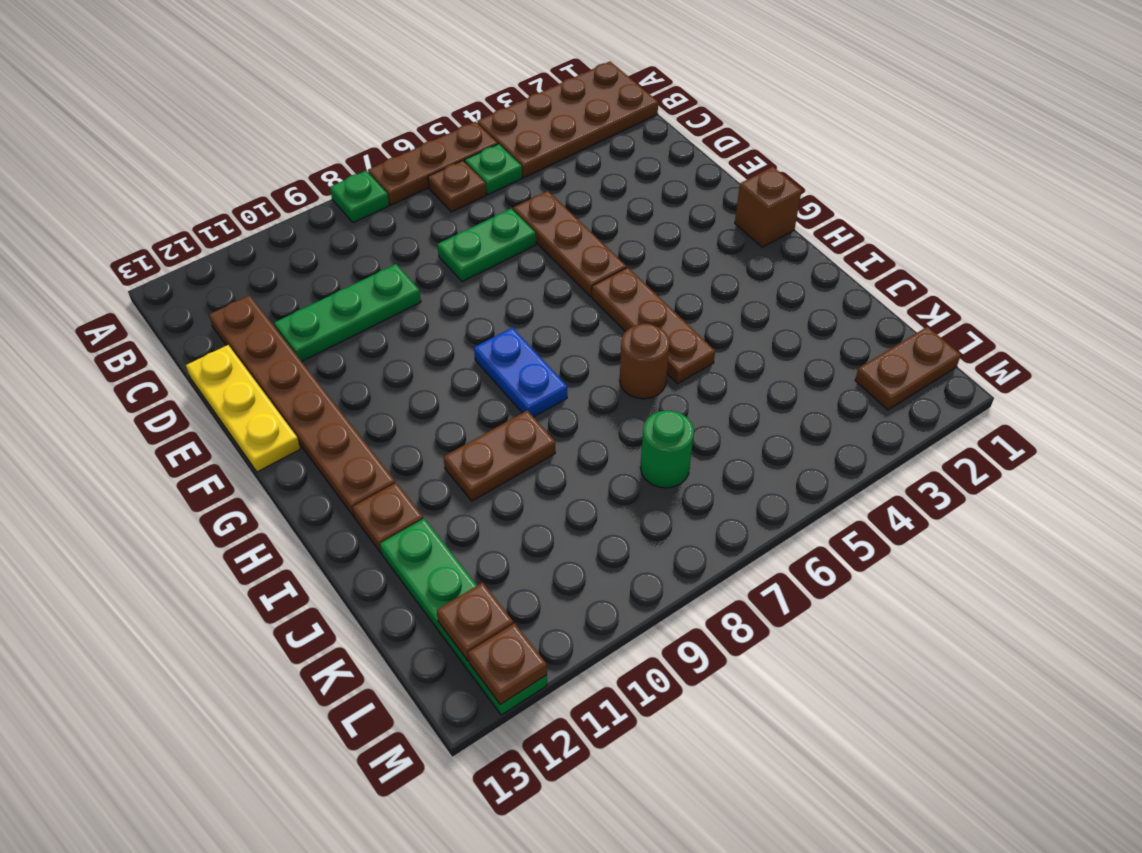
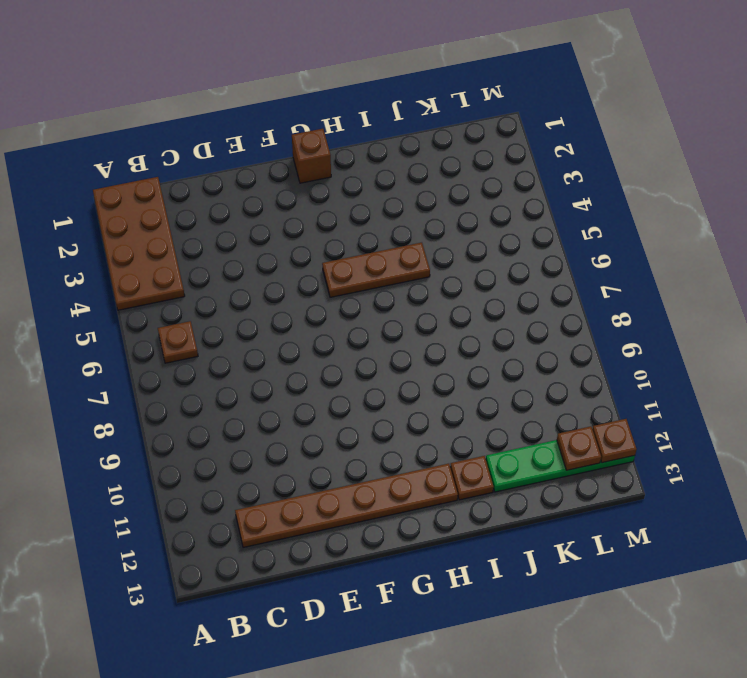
none -> brown 1x3 plate [368,122,498,205]
none -> green 1x1 plate [330,171,389,223]
none -> green 1x1 plate [465,144,522,195]

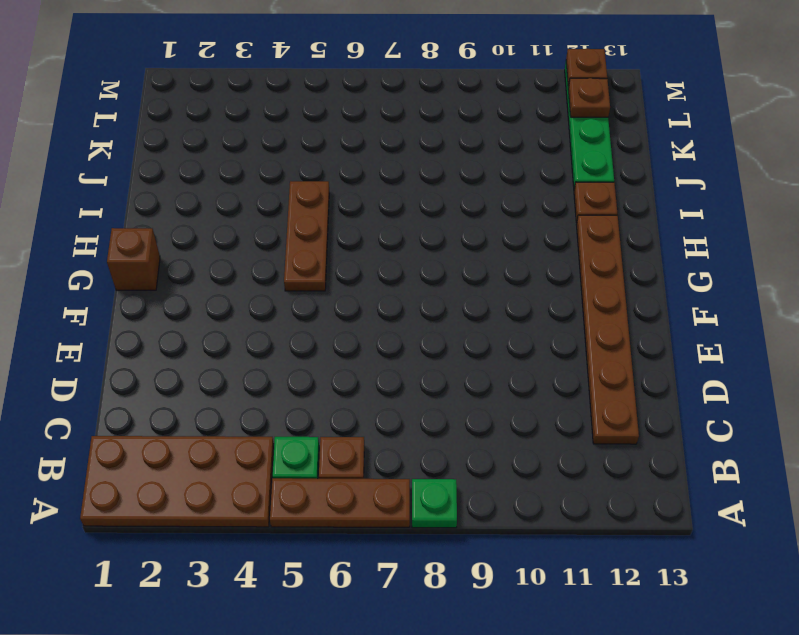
none -> brown 1x3 plate [513,191,626,297]
none -> green 1x2 plate [437,209,536,282]
none -> green 1x3 plate [274,264,421,361]

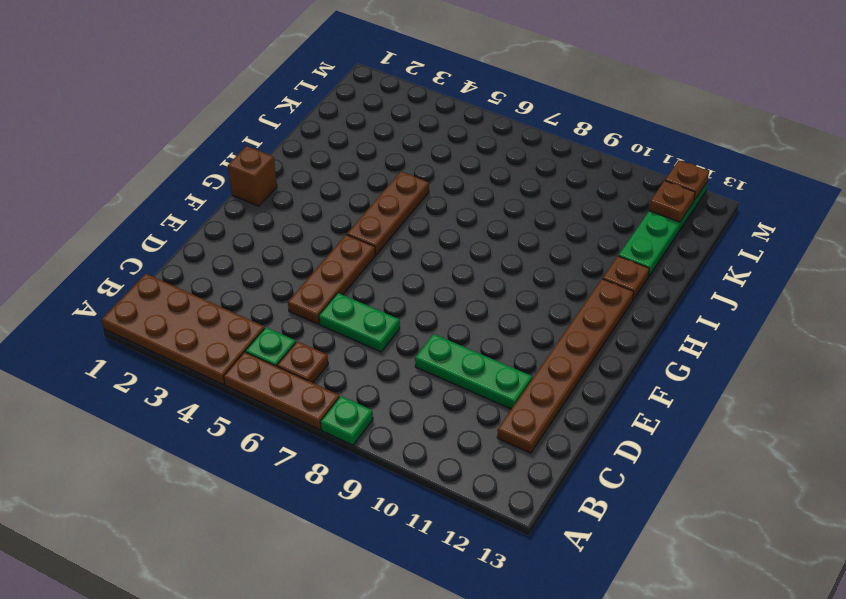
none -> yellow 1x3 plate [186,345,300,472]
none -> blue 1x2 plate [474,327,567,417]
none -> brown 1x1 round brick [620,324,670,399]

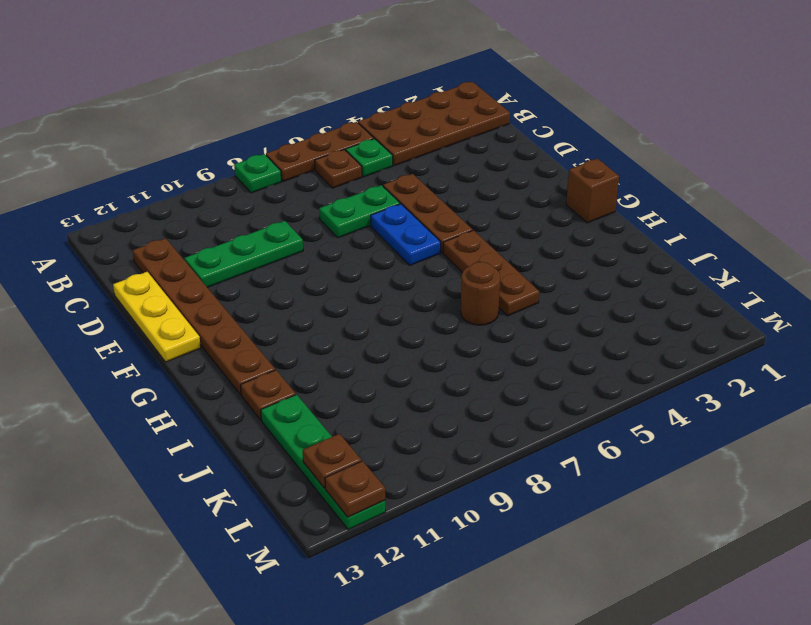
blue 1x2 plate [371,204,441,265] -> blue 1x2 plate moved to [474,327,567,417]
none -> brown 1x2 plate [443,411,555,501]
none -> green 1x1 round brick [640,410,694,488]
none -> brown 1x2 plate [855,327,961,410]

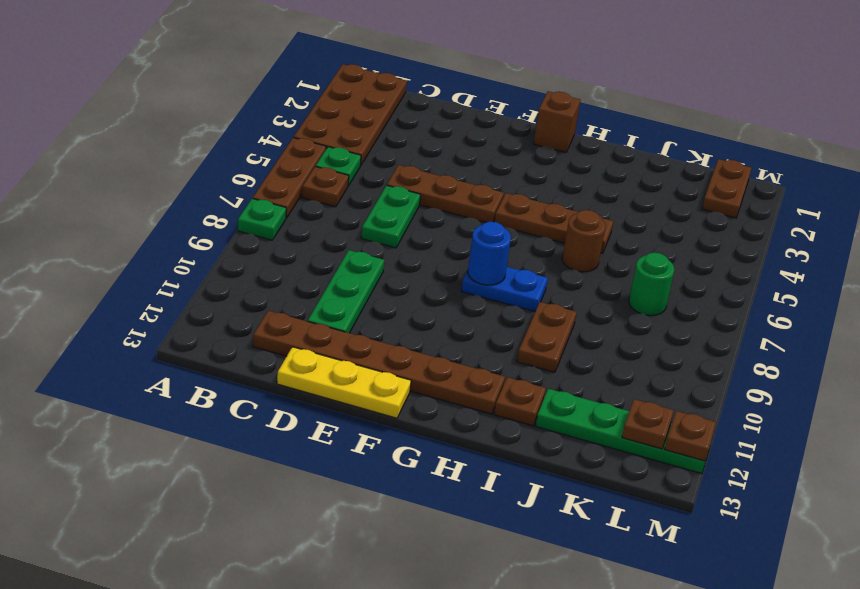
blue 1x1 round brick [468,222,511,285] -> none

